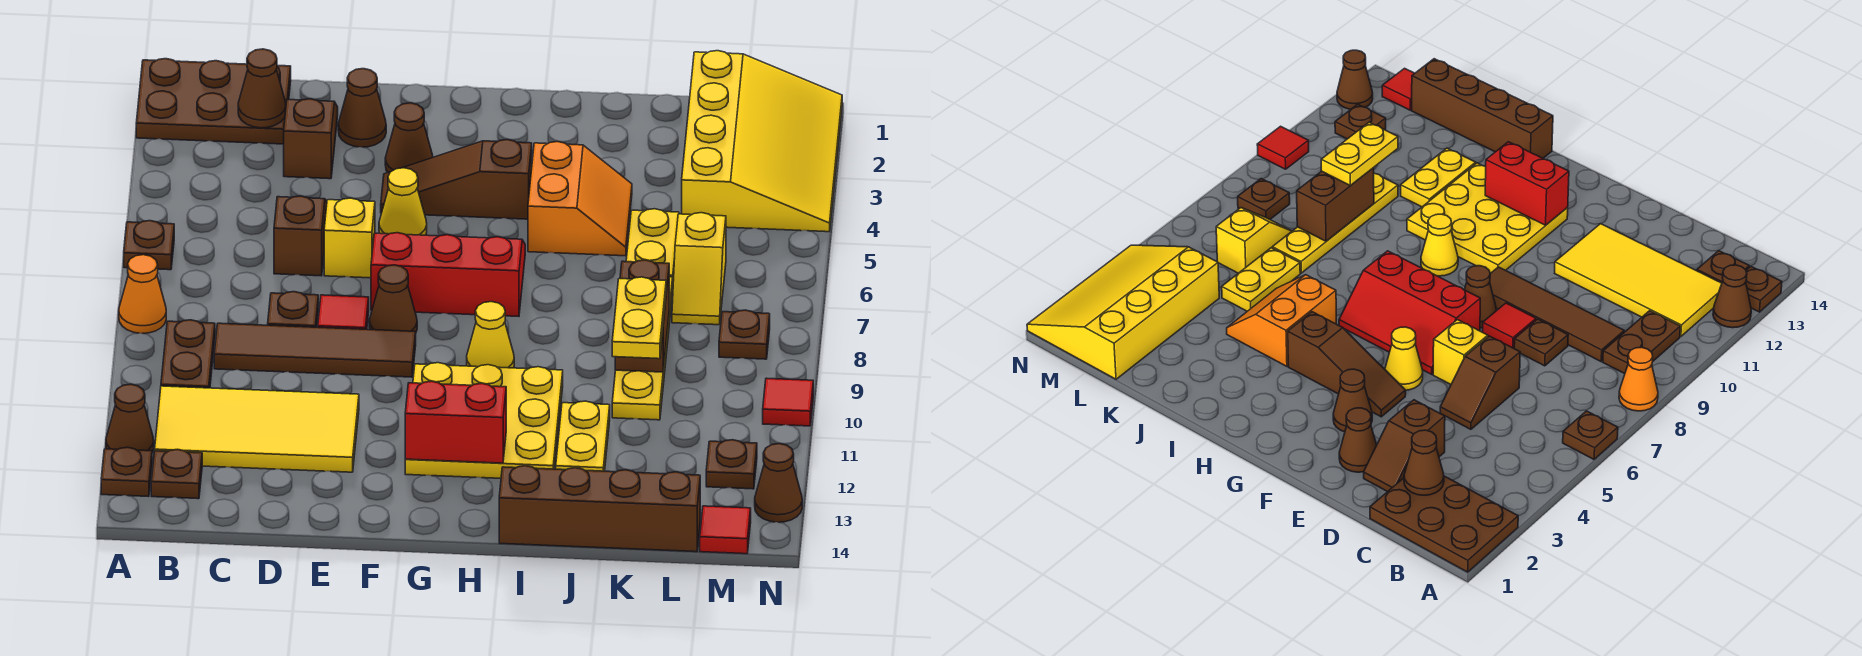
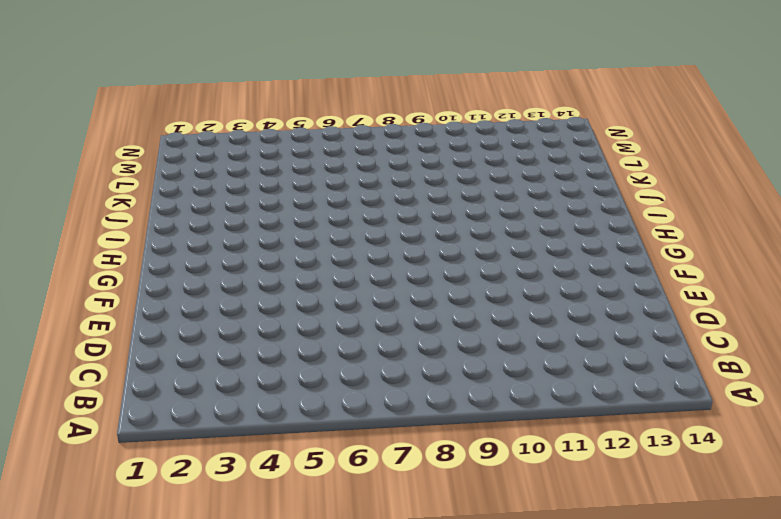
none -> brown 2x3 plate [136,59,291,144]
none -> brown 1x1 plate [124,221,174,270]
none -> orange 1x1 cone [119,255,166,333]
none -> brown 1x1 cone [106,384,154,452]

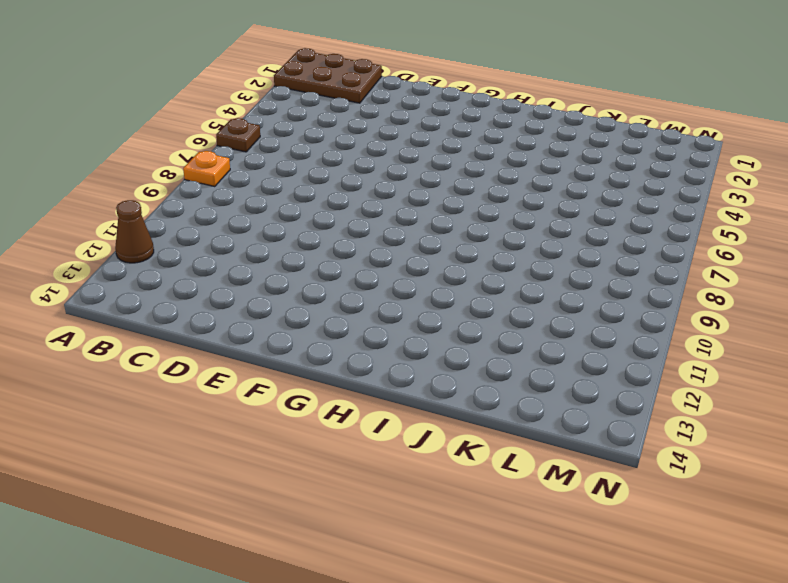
orange 1x1 plate [183,151,230,187] -> orange 1x1 cone [119,255,166,333]
none -> brown 1x1 plate [101,447,152,497]
none -> brown 1x2 plate [161,320,215,388]
none -> yellow 2x4 tile [155,386,359,472]
none -> brown 1x1 plate [151,449,202,499]

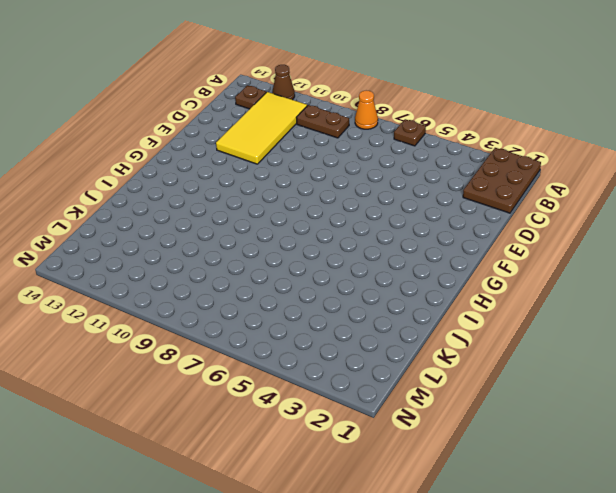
none -> brown 1x1 plate [101,447,152,497]
none -> brown 1x4 tile [214,323,416,377]
none -> brown 1x2 slope [284,99,338,179]
none -> brown 1x2 slope [274,196,327,276]

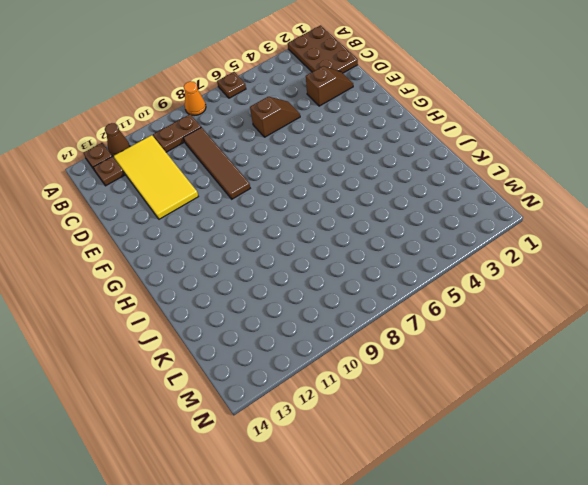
none -> brown 1x1 plate [268,292,318,327]
none -> brown 1x1 cone [338,69,386,147]
none -> yellow 1x1 brick [324,198,375,278]
none -> red 1x1 tile [318,295,369,329]

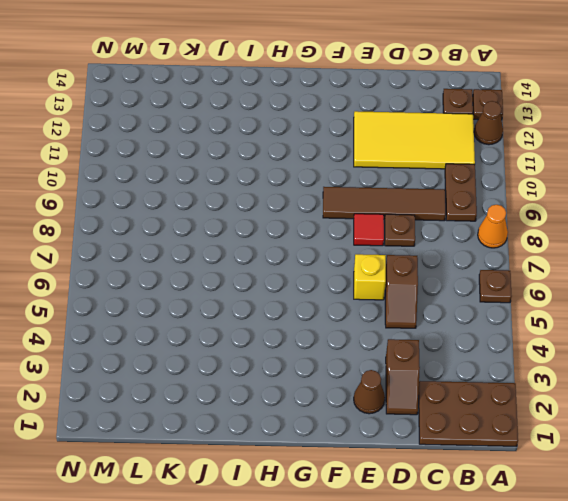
none -> brown 1x1 cone [385,103,433,172]
none -> brown 1x3 slope [381,140,532,219]
none -> yellow 1x1 cone [379,168,427,235]
none -> red 2x3 slope [371,233,525,316]

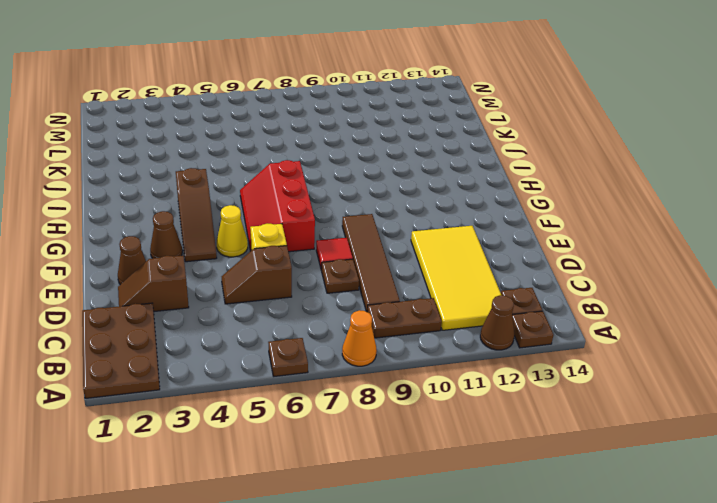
none -> brown 1x1 cone [369,265,417,332]
none -> yellow 3x3 plate [405,363,563,478]
none -> yellow 1x1 cone [467,302,514,368]
none -> orange 2x2 slope [528,142,632,256]

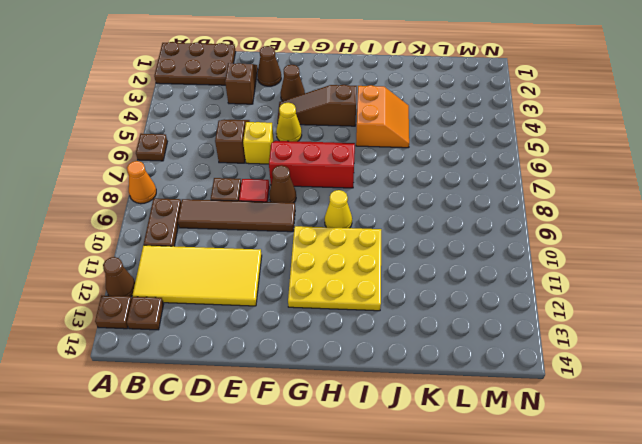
none -> brown 1x4 brick [499,466,700,552]
none -> yellow 1x2 plate [556,401,610,471]
none -> yellow 1x2 plate [626,209,679,281]
none -> yellow 1x4 plate [612,277,673,420]

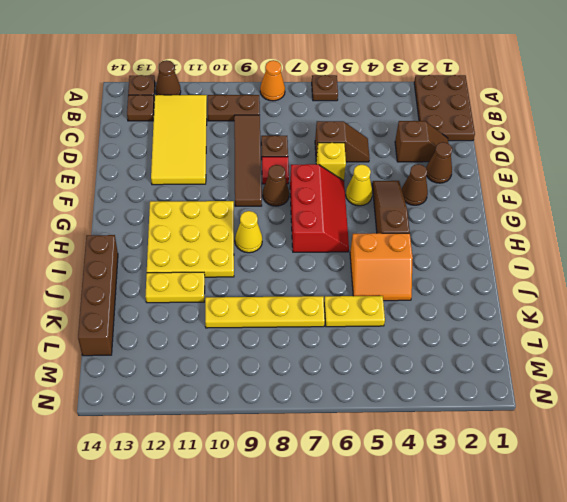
none -> yellow 3x4 slope [682,51,842,232]
none -> yellow 1x2 slope [672,213,726,325]
none -> brown 1x1 plate [719,310,770,359]
none -> brown 1x1 plate [706,440,757,489]

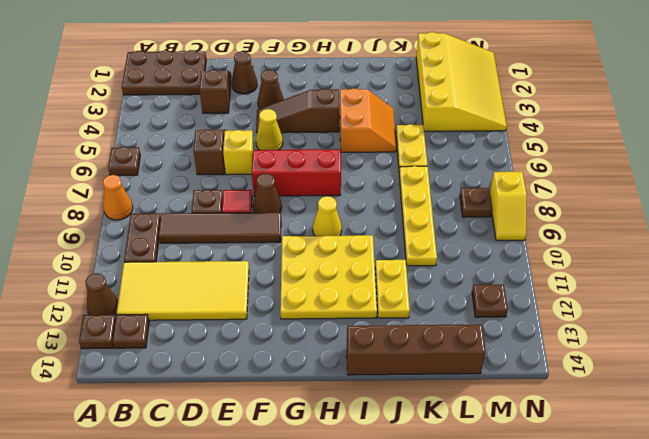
yellow 1x2 slope [490,171,527,240] -> yellow 1x2 slope moved to [672,213,726,325]
none -> red 1x1 tile [700,506,751,554]
none -> red 1x1 tile [763,378,813,426]
none -> brown 1x1 cone [755,444,802,522]
none -> brown 1x1 cone [238,49,286,128]

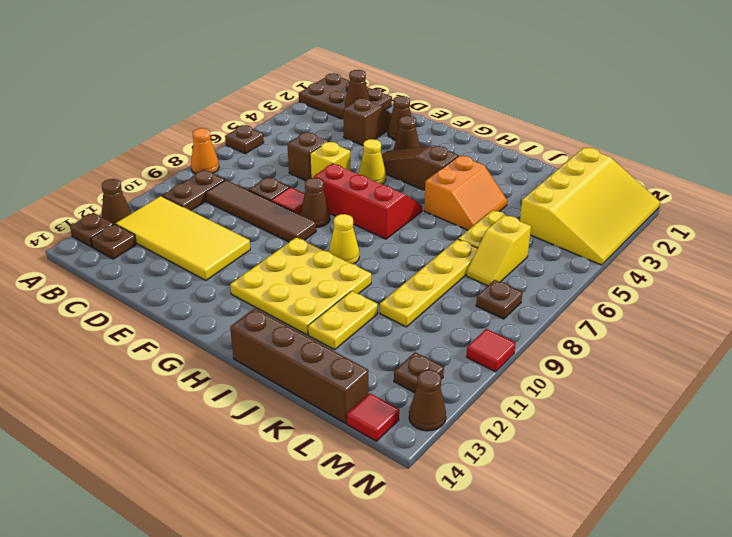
none -> red 1x2 brick [405,381,506,463]
none -> brown 1x2 brick [615,260,669,372]
none -> yellow 1x2 plate [612,277,666,359]

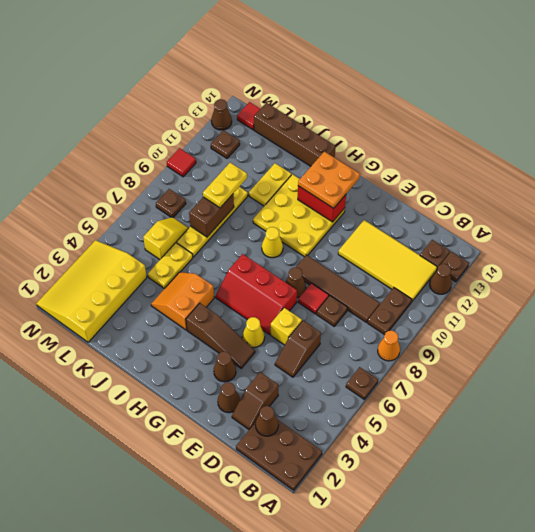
orange 2x2 plate [298,152,360,208] -> none

